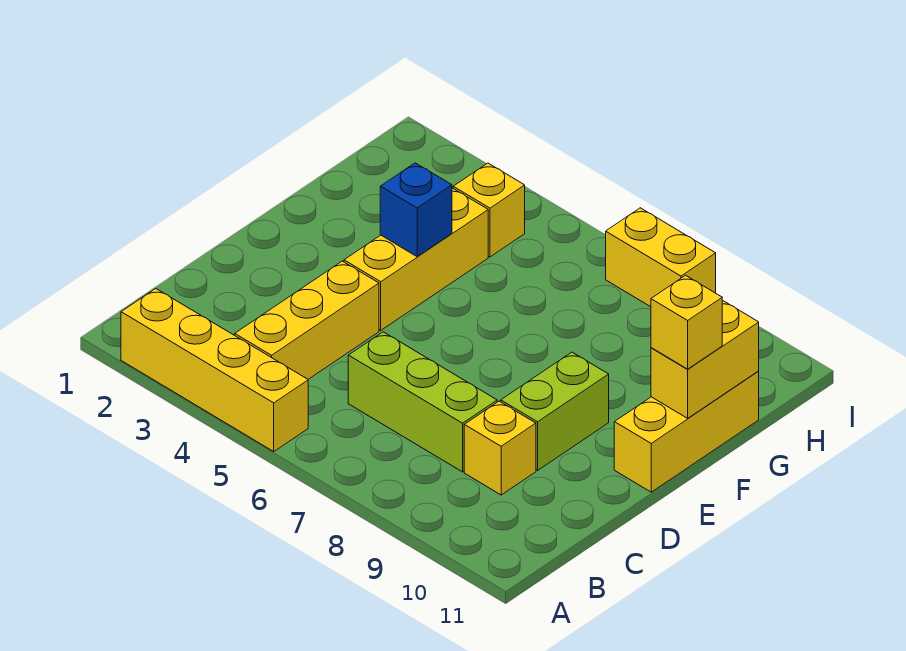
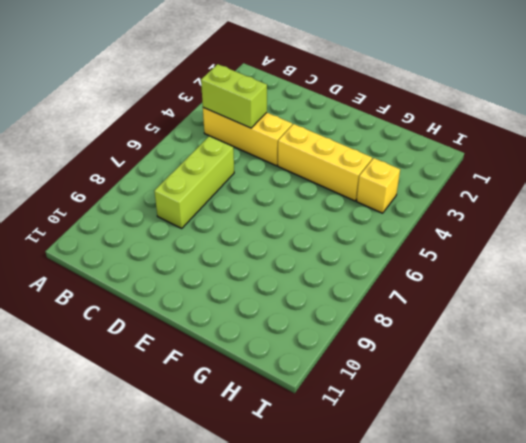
lime 1x2 brick [201,64,267,128] -> lime 1x2 brick moved to [501,352,609,470]
none -> yellow 1x4 brick [121,289,308,451]
none -> yellow 1x1 brick [464,401,536,495]
none -> yellow 1x3 brick [614,371,759,492]

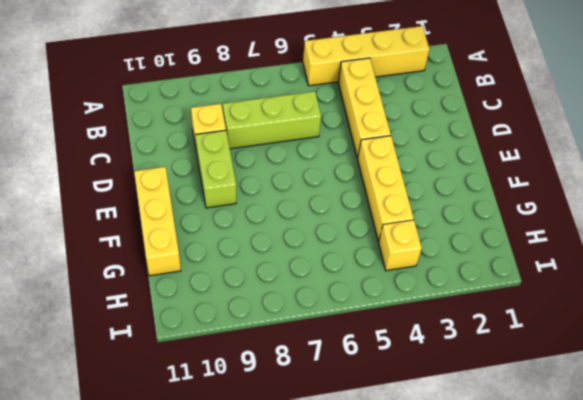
none -> yellow 1x2 brick [606,208,716,307]
none -> blue 1x1 brick [380,163,452,256]
none -> yellow 1x2 brick [651,300,759,418]

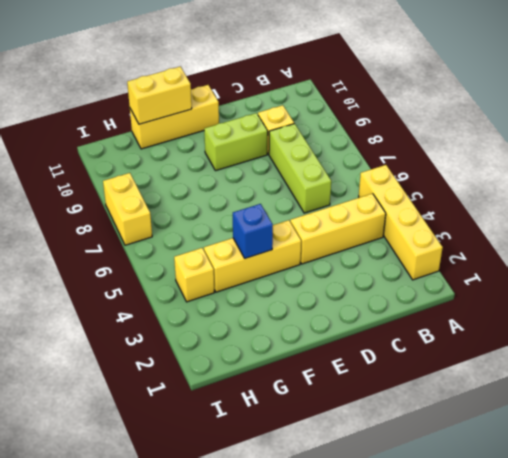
none -> yellow 1x1 brick [651,275,722,369]

